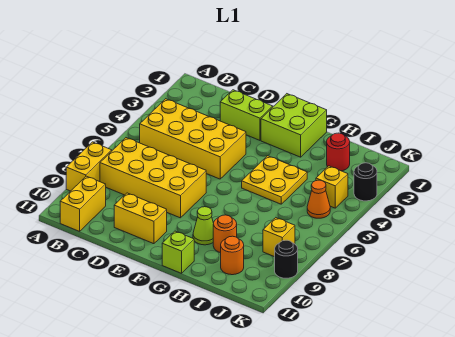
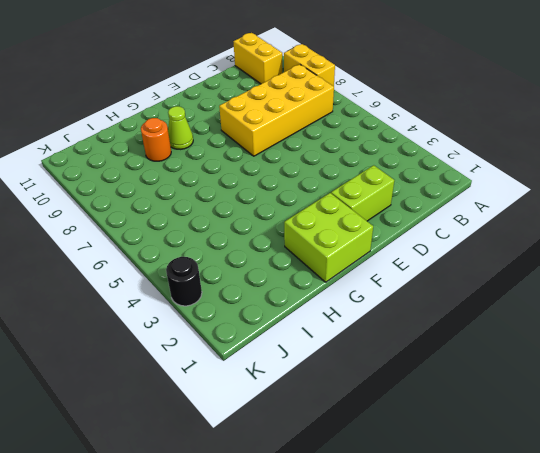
none -> yellow 2x4 brick [140,99,246,179]
none -> yellow 1x2 brick [114,193,167,244]
none -> yellow 2x2 plate [242,156,307,204]

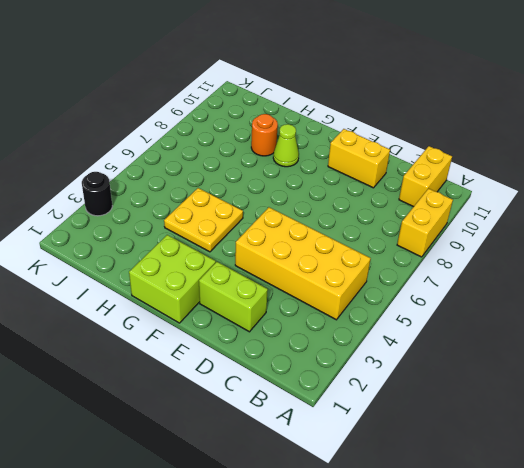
none -> yellow 2x4 brick [100,138,206,218]
none -> lime 1x1 brick [162,231,194,273]
none -> red 1x1 round brick [327,133,350,171]

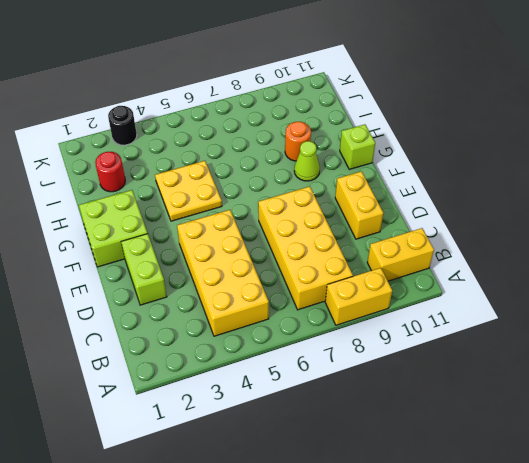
none -> orange 1x1 round brick [221,236,244,275]
none -> yellow 1x1 brick [316,166,348,208]
none -> orange 1x1 cone [307,180,330,218]

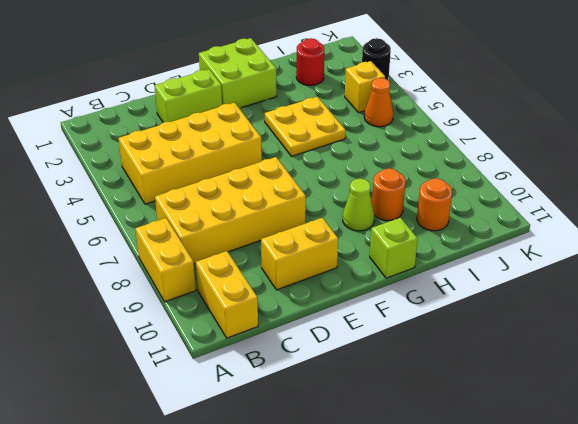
none -> yellow 1x1 brick [263,218,295,257]
none -> black 1x1 round brick [275,240,298,278]

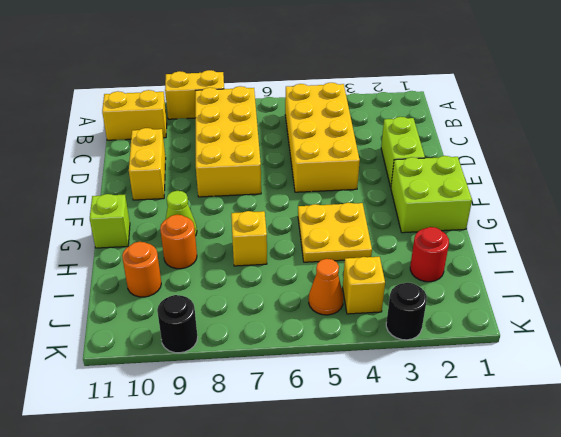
yellow 1x1 brick [231,211,267,266] -> yellow 1x1 brick moved to [263,218,295,257]

